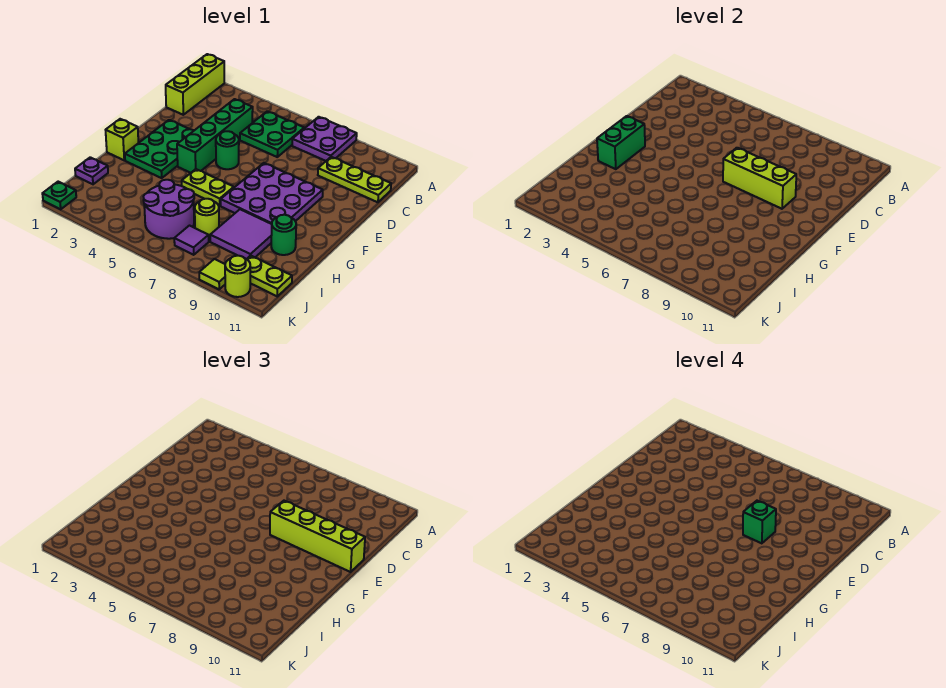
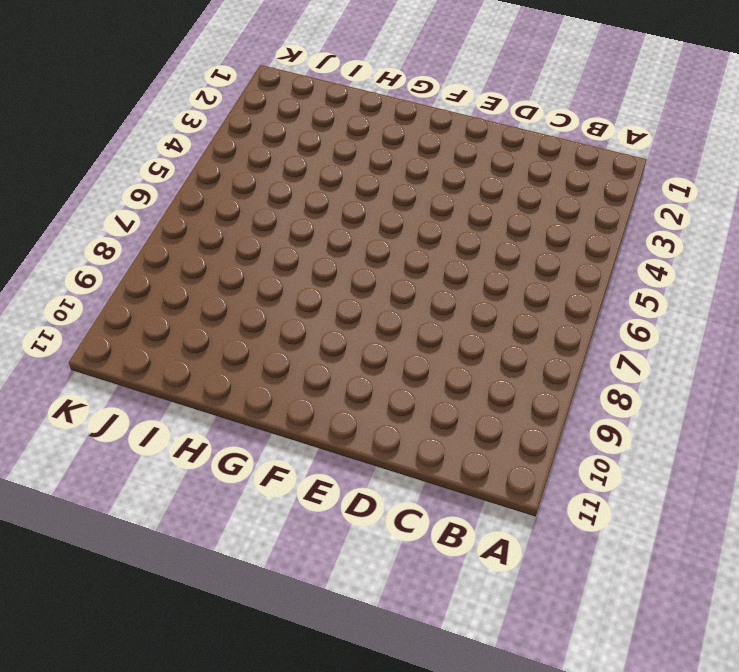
none -> lime 1x3 brick [166,54,224,115]
none -> purple 2x2 plate [292,117,357,161]
none -> green 2x2 plate [240,111,304,157]

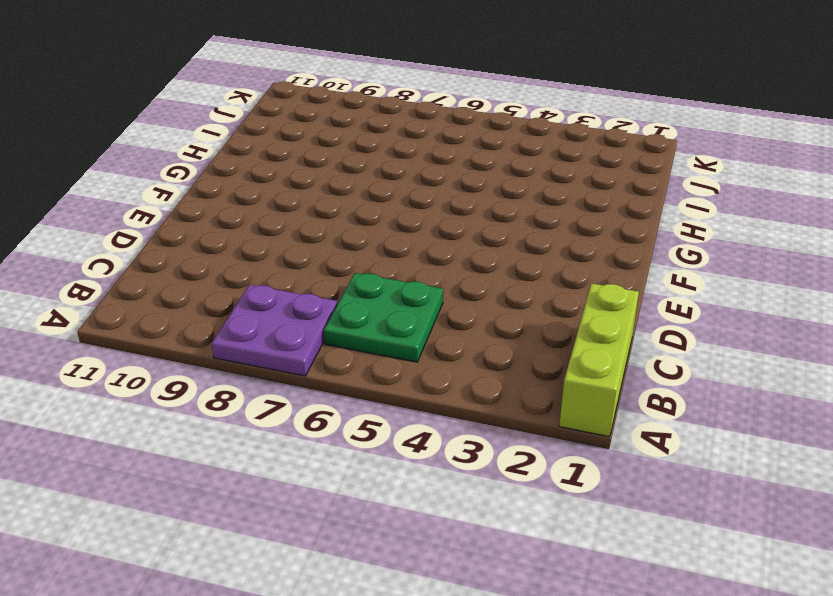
none -> green 1x4 brick [177,99,253,173]
none -> lime 1x3 plate [318,157,391,202]
none -> green 2x3 plate [125,120,194,178]

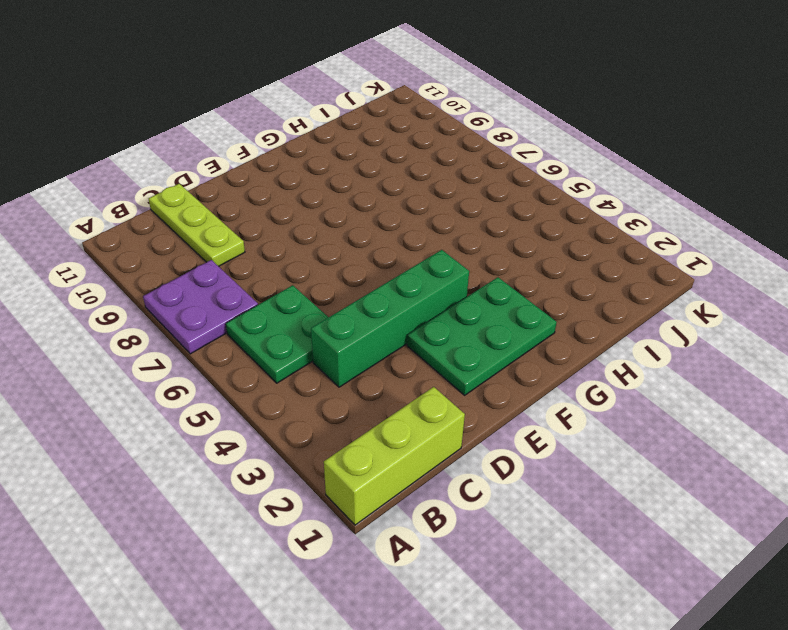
none -> green 1x1 round brick [216,131,239,169]
none -> purple 3x3 plate [221,163,323,224]
none -> lime 1x1 brick [106,119,138,160]

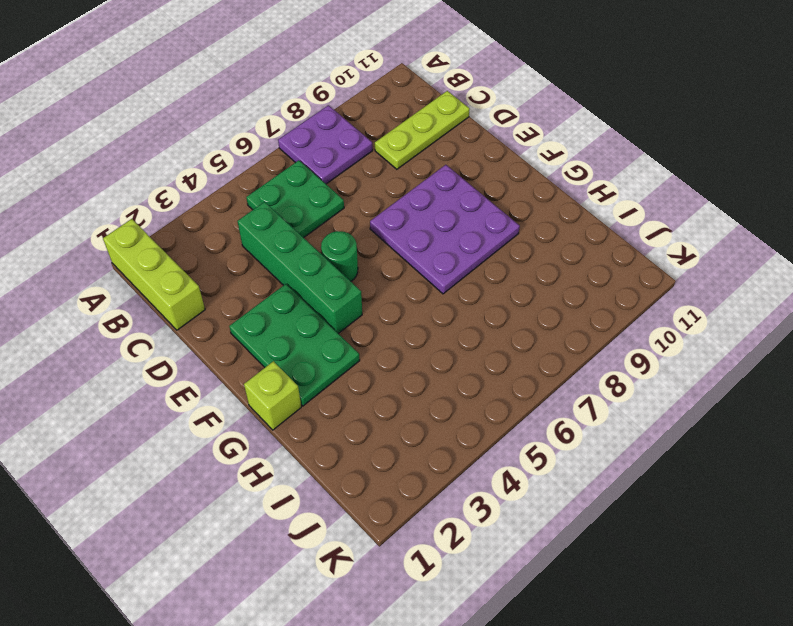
none -> lime 1x2 plate [182,169,234,206]
none -> purple 2x2 tile [210,209,272,259]
none -> green 1x1 round brick [271,215,296,255]

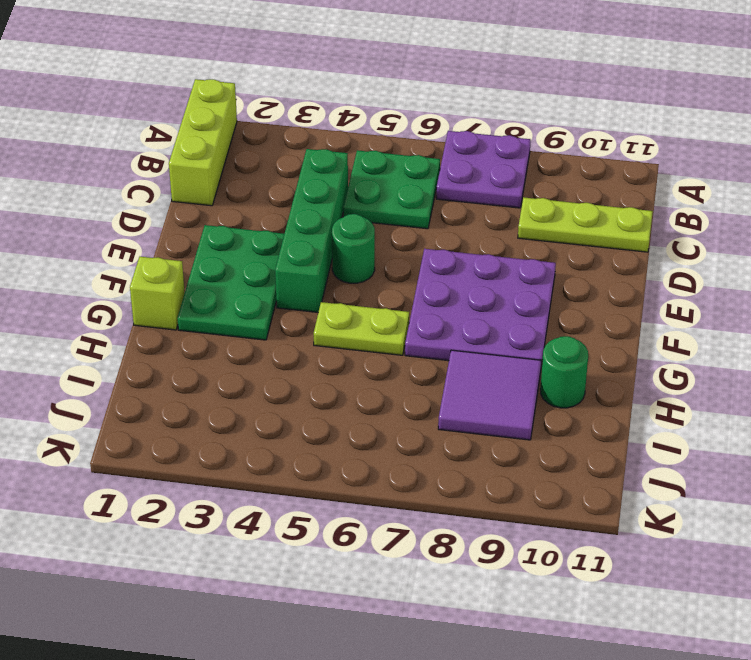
none -> purple 1x1 plate [75,157,108,184]
none -> purple 2x2 round brick [143,180,194,239]
none -> lime 1x1 round brick [195,199,219,238]

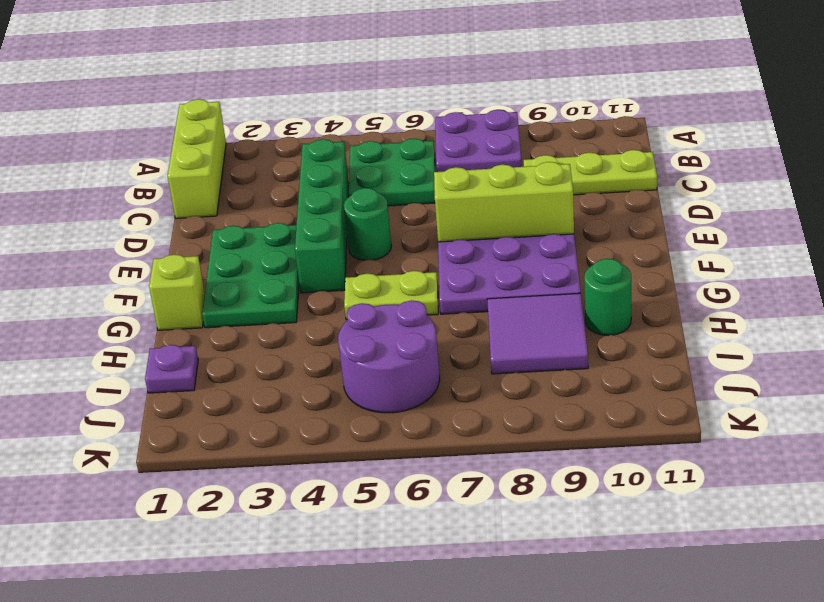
none -> lime 1x1 round brick [195,199,219,238]
none -> purple 1x1 tile [174,226,209,255]
none -> lime 1x2 plate [247,255,292,296]

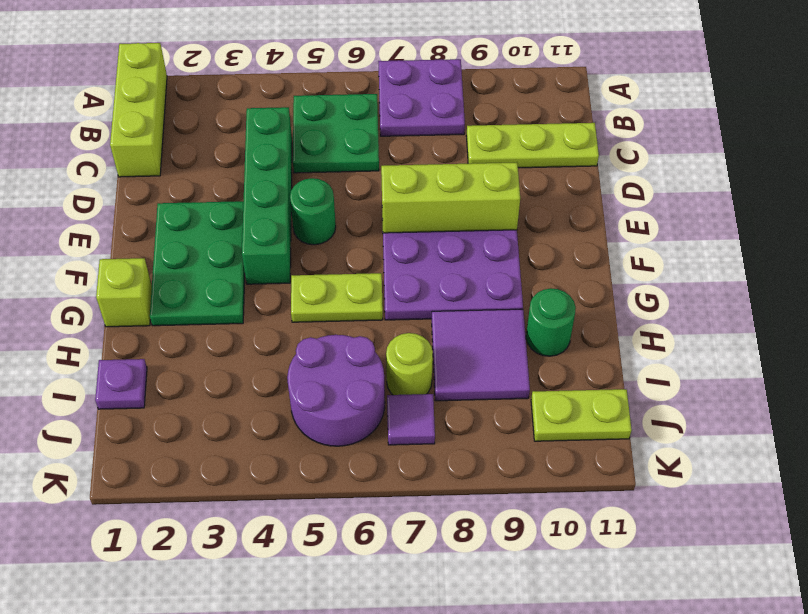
none -> green 1x1 plate [42,182,76,209]
none -> lime 1x1 tile [199,259,225,289]
none -> lime 1x1 round brick [225,256,250,297]

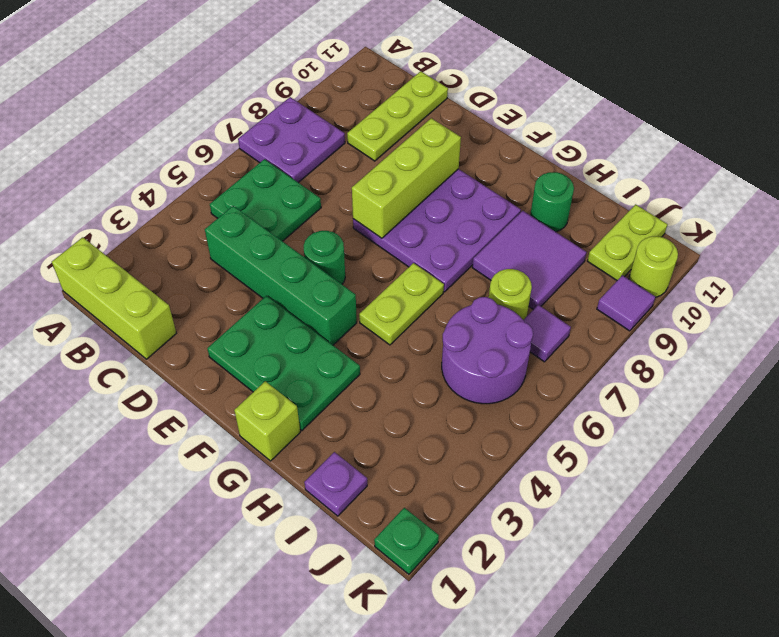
purple 1x1 tile [597,275,655,331] -> lime 1x1 tile [199,259,225,289]
none -> green 1x2 brick [597,116,645,169]
none -> lime 1x4 brick [270,501,365,572]
none -> green 1x1 brick [743,501,776,543]

